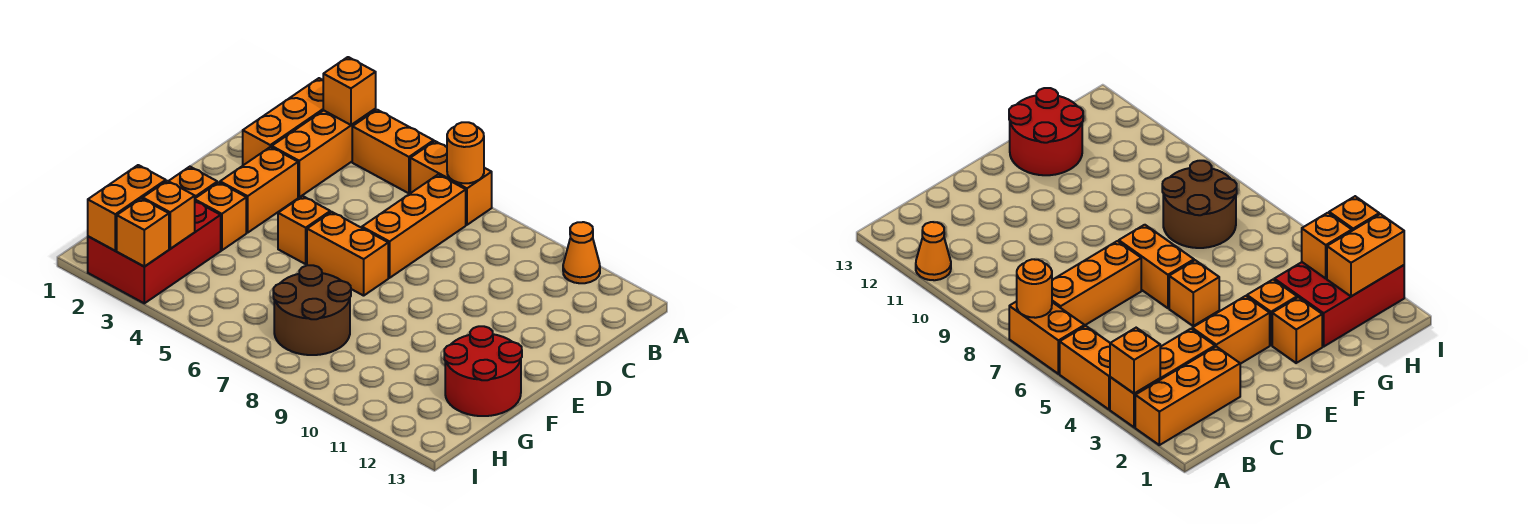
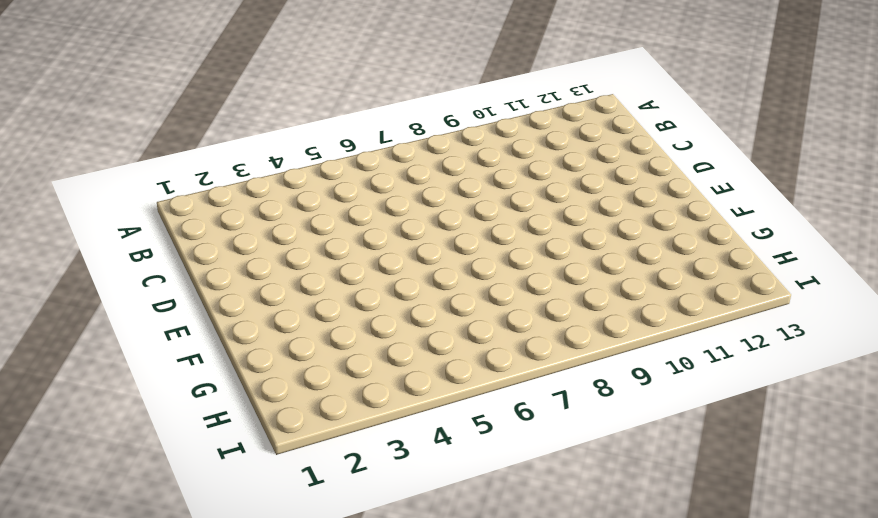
none -> orange 1x3 brick [243,78,323,165]
none -> orange 1x3 brick [272,109,376,197]
none -> orange 1x2 brick [352,110,434,193]

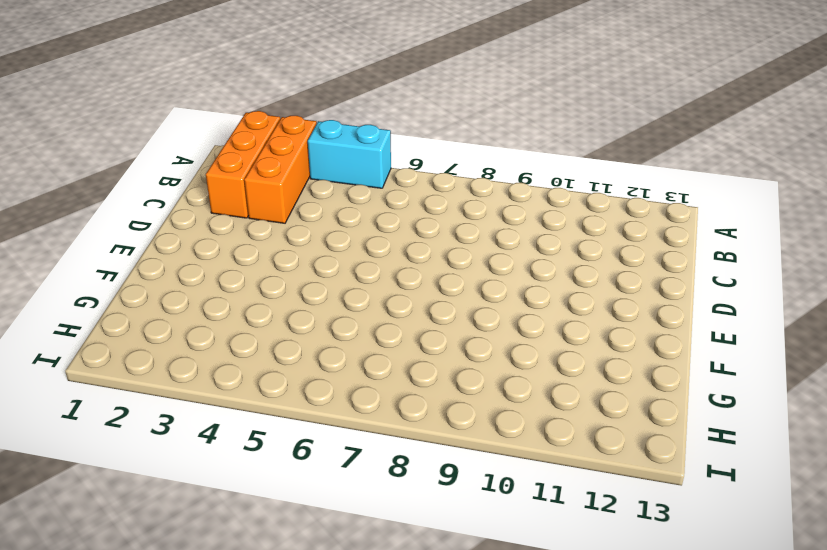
cyan 1x2 brick [308,120,391,188] -> orange 1x2 brick [352,110,434,193]
none -> orange 1x2 brick [410,141,492,225]
none -> orange 1x1 cone [563,222,600,283]
none -> orange 1x3 brick [362,175,466,278]

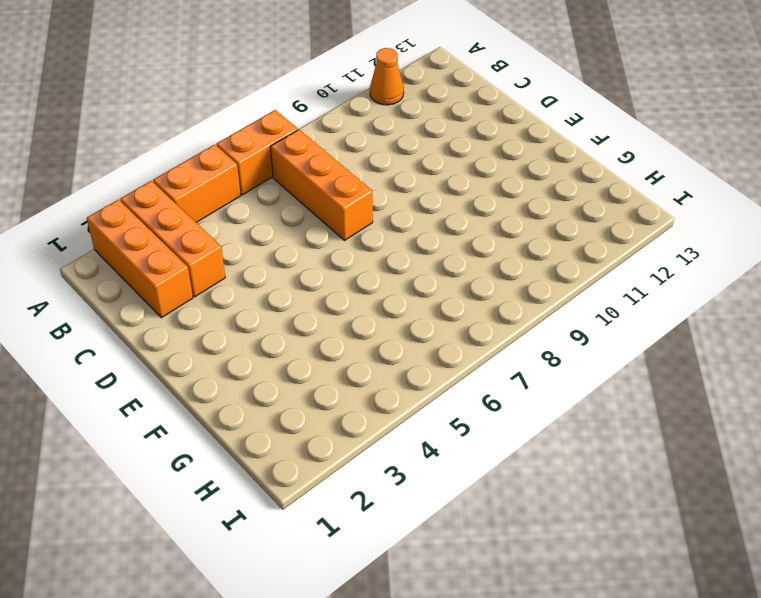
none -> orange 1x2 brick [220,147,298,233]
none -> orange 1x1 brick [278,196,330,264]
none -> orange 1x2 brick [307,212,388,296]

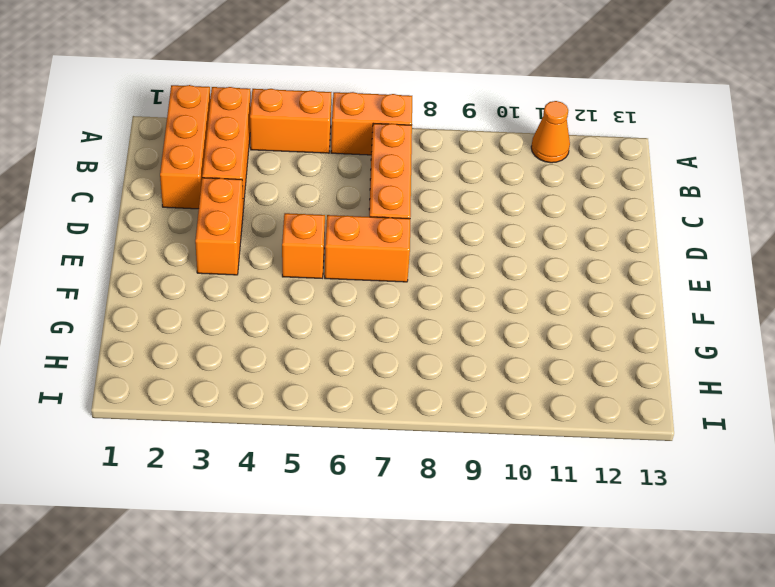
none -> orange 1x1 brick [169,167,217,198]
none -> orange 1x1 brick [195,182,246,250]
none -> red 2x2 round brick [444,326,522,416]

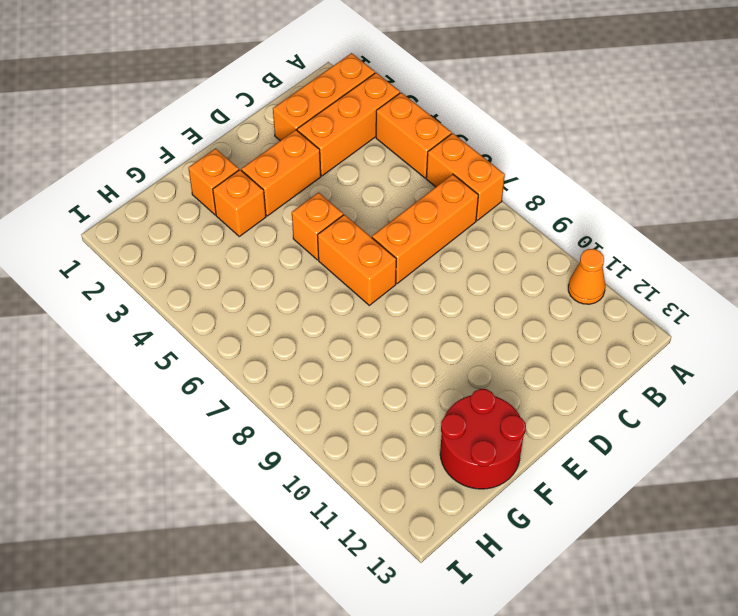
none -> red 2x3 brick [88,201,221,303]
none -> brown 2x2 round brick [273,265,351,355]
none -> orange 1x1 brick [323,57,376,125]

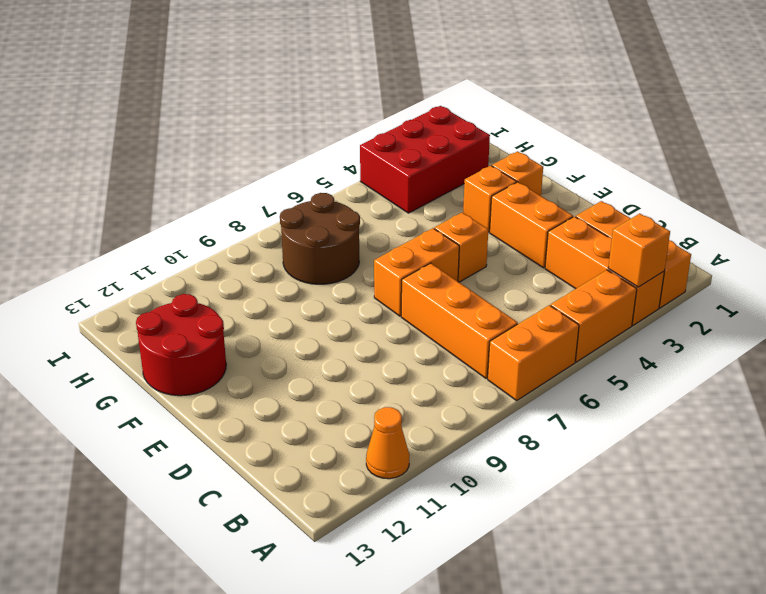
red 2x3 brick [360,106,490,213] -> red 2x3 brick turned to [88,201,221,303]
none -> orange 1x1 round brick [447,122,484,183]
none -> orange 1x2 brick [88,165,166,251]
none -> orange 1x1 brick [143,181,195,249]

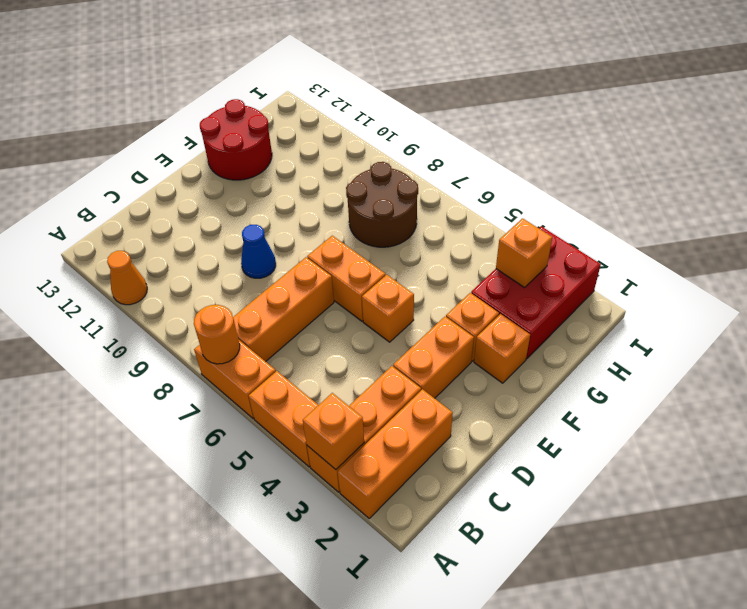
blue 1x1 cone [241,225,276,278] -> none
none -> orange 1x2 brick [88,165,166,251]
none -> orange 1x1 brick [117,198,169,267]

